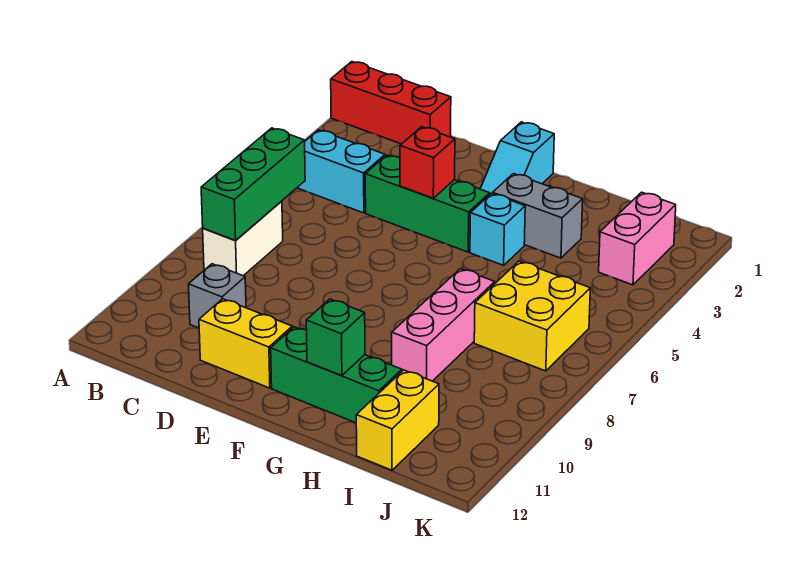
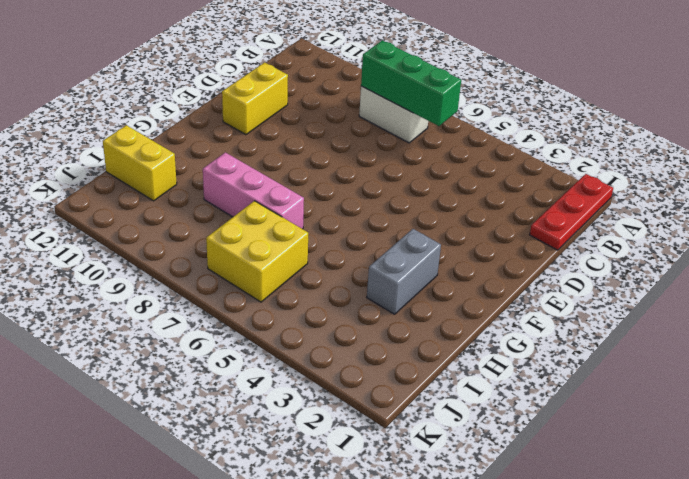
red 1x3 plate [530,174,613,250] -> red 1x3 brick [331,62,451,144]
none -> cyan 1x2 brick [297,130,385,213]
none -> grey 1x1 brick [189,264,246,328]
none -> green 1x3 brick [365,155,490,252]

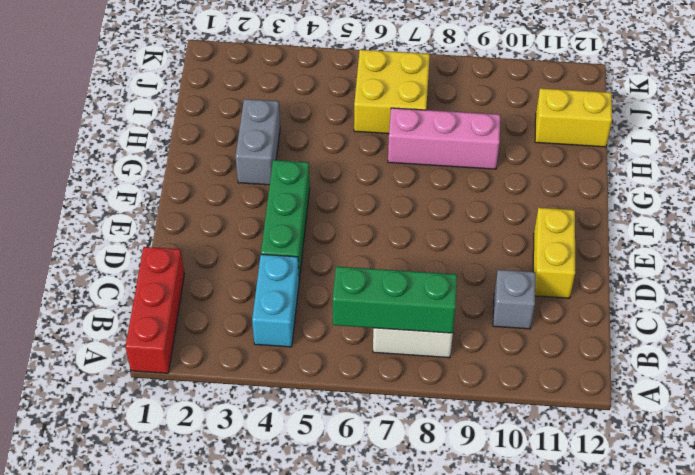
none -> cyan 1x2 slope [480,122,554,194]
none -> green 1x3 brick [271,327,402,423]
none -> cyan 1x1 brick [470,194,525,265]

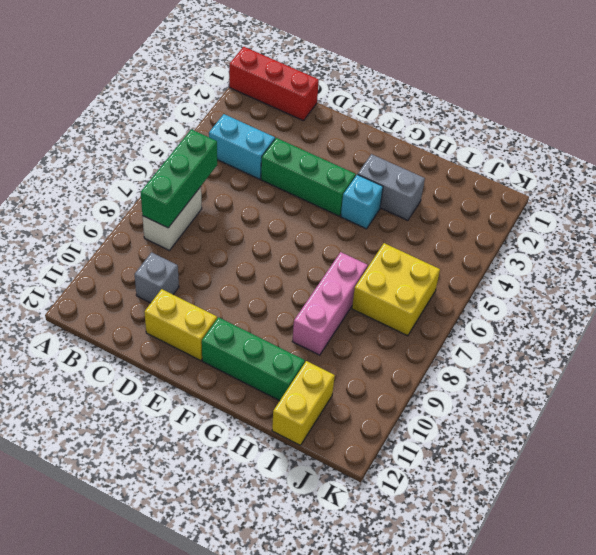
none -> cyan 1x2 slope [480,122,554,194]
none -> pink 1x2 brick [599,192,676,285]
none -> red 1x1 brick [400,127,455,198]

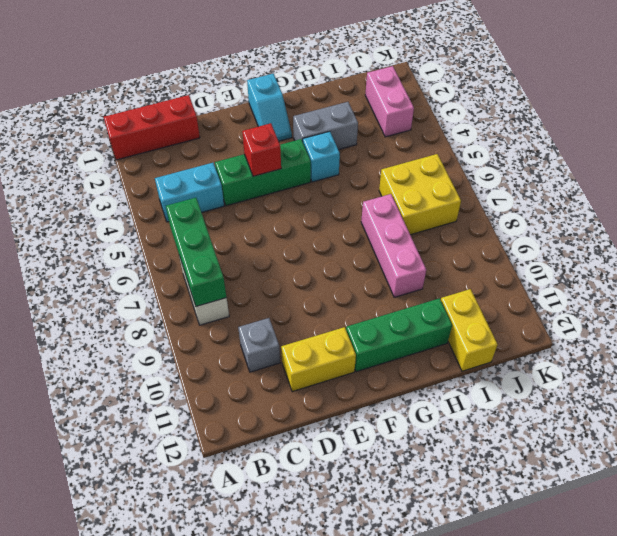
none -> green 1x1 brick [306,299,365,376]

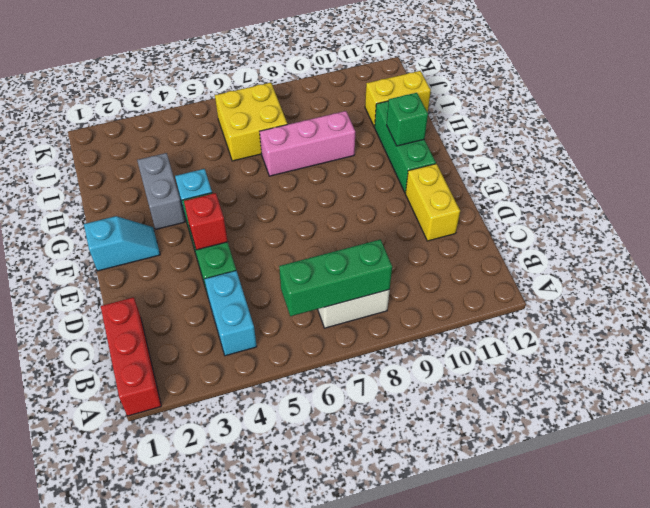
none -> grey 1x1 brick [189,264,246,328]
none -> pink 1x2 brick [599,192,676,285]

